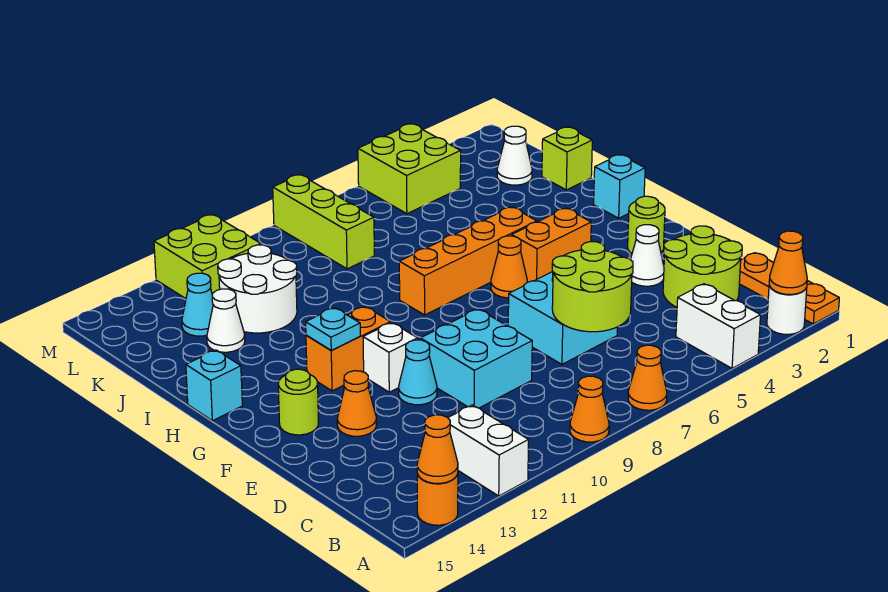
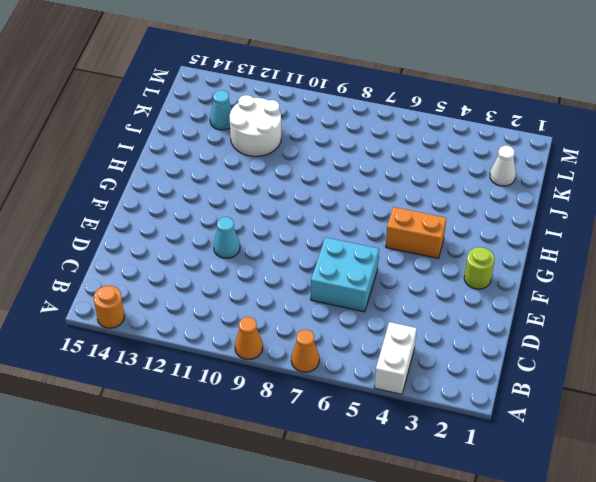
none -> orange 1x3 plate [739,253,839,324]
none -> white 1x1 round brick [767,286,807,334]
none -> white 1x2 brick [448,405,529,496]
none -> lime 2x2 round brick [663,226,742,307]

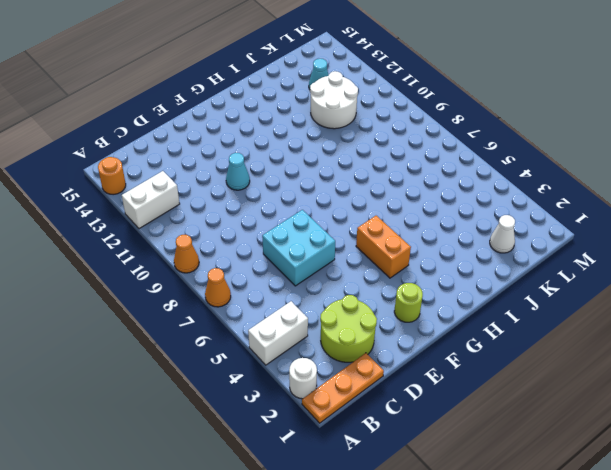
none -> cyan 2x2 brick [420,309,532,408]
none -> white 1x1 cone [630,225,664,286]
none -> orange 1x1 cone [337,371,376,436]
none -> white 1x1 brick [363,323,418,392]

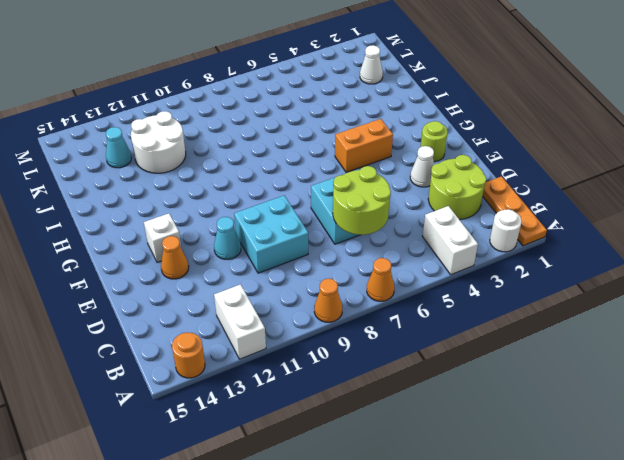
white 1x1 brick [144,213,182,262] -> white 1x1 brick moved to [363,323,418,392]
none -> lime 1x1 round brick [278,369,319,435]
none -> orange 1x1 cone [491,236,527,298]
none -> orange 1x2 brick [306,306,391,391]
none -> cyan 1x1 brick [594,155,645,218]

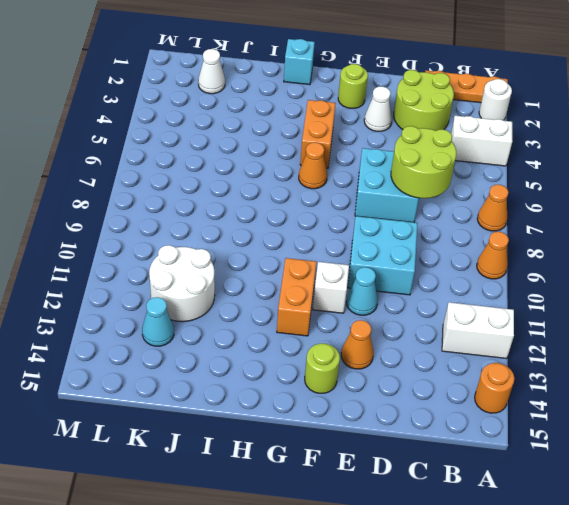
none -> orange 1x4 brick [399,207,537,315]
none -> cyan 1x1 brick [186,350,242,421]
none -> lime 1x1 brick [542,127,592,190]
none -> white 1x1 cone [207,289,245,352]

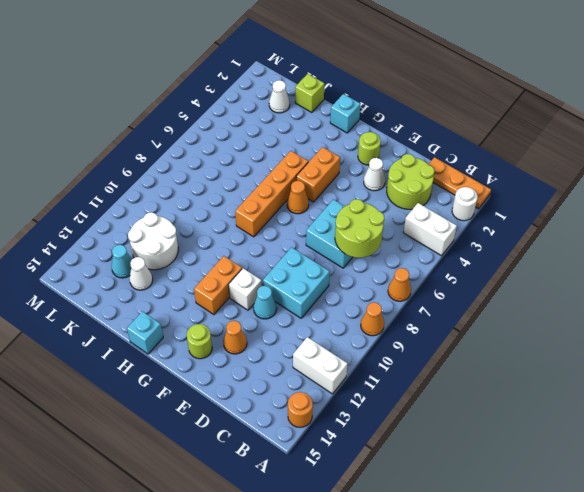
none -> lime 1x3 brick [273,175,374,269]
none -> lime 2x2 brick [358,124,461,214]
none -> lime 2x2 brick [154,214,261,299]
none -> orange 1x1 cone [769,231,807,295]

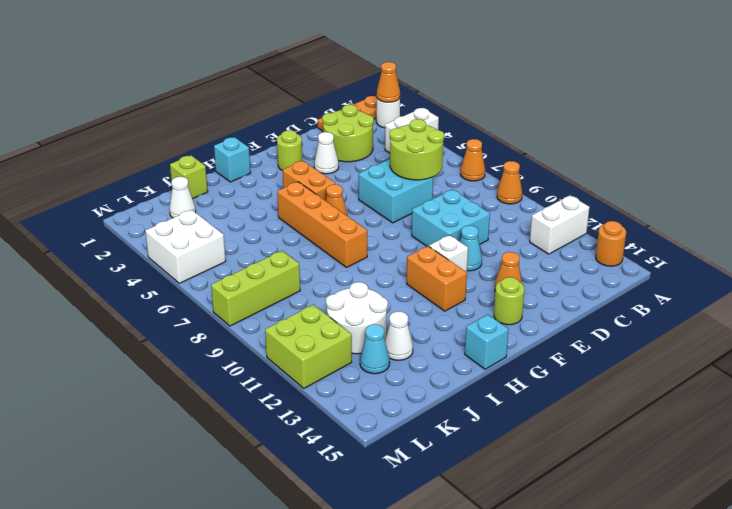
white 2x2 brick [145,210,226,283] -> lime 2x2 brick [358,124,461,214]
none -> orange 1x1 cone [417,415,458,483]
none -> cyan 1x1 plate [306,308,360,350]

